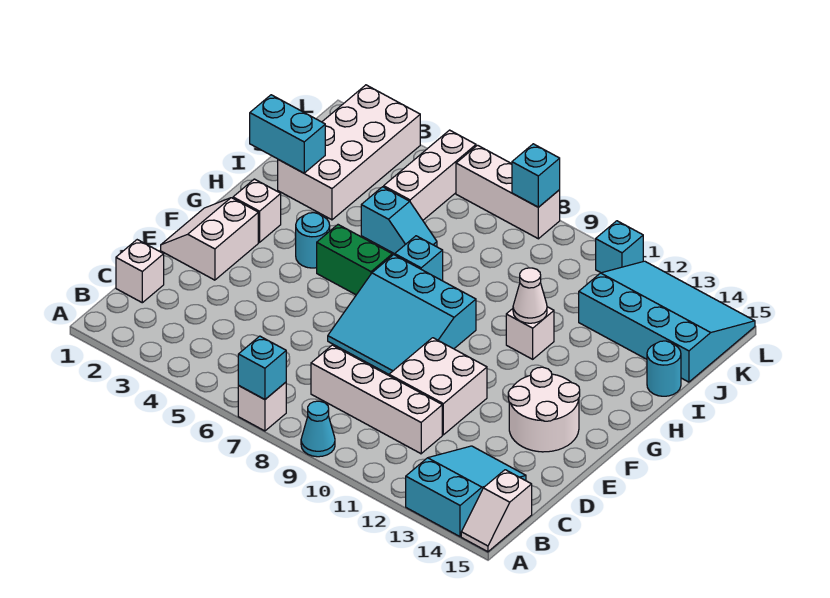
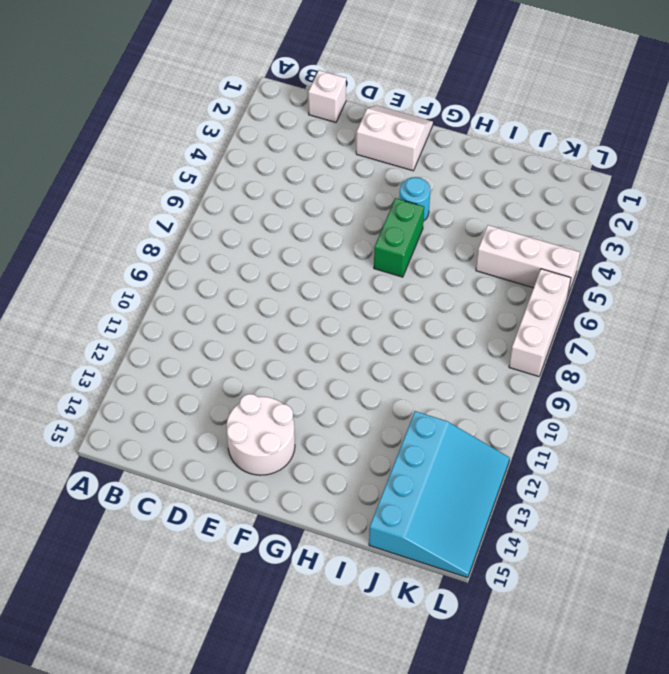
none -> white 1x1 brick [238,382,286,431]
none -> cyan 1x1 cone [301,401,335,457]
none -> cyan 2x3 slope [406,446,526,537]

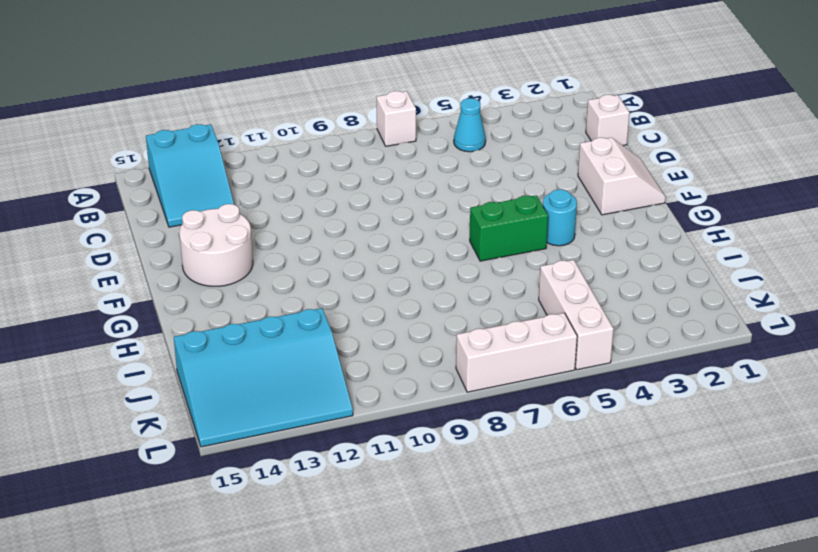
cyan 1x1 cone [454,98,486,152] -> cyan 1x1 cone moved to [301,401,335,457]
none -> white 1x2 slope [461,470,532,552]
none -> white 1x4 brick [311,345,442,454]
none -> white 2x2 brick [389,338,487,435]

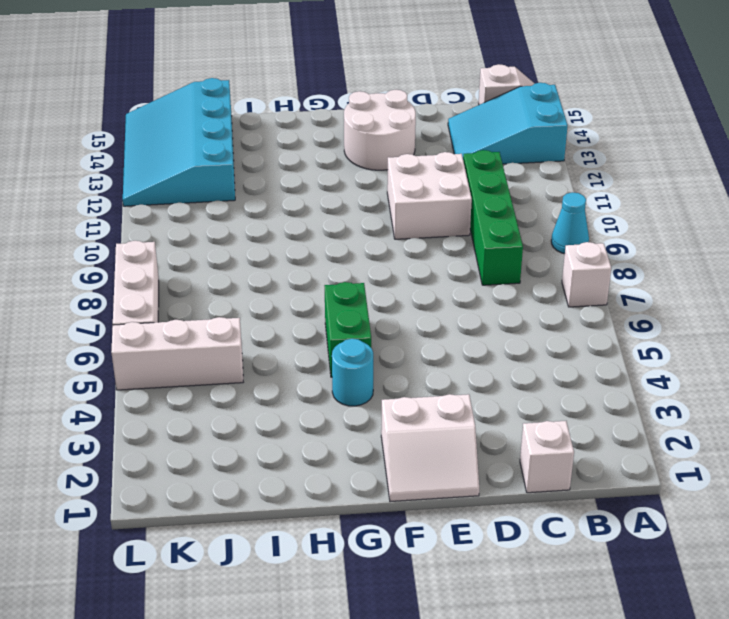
green 1x4 brick [463,150,523,285] -> white 1x4 brick [311,345,442,454]
none -> cyan 3x3 slope [328,255,476,374]
none -> white 1x1 brick [233,179,281,242]
none -> cyan 1x1 brick [395,236,443,281]

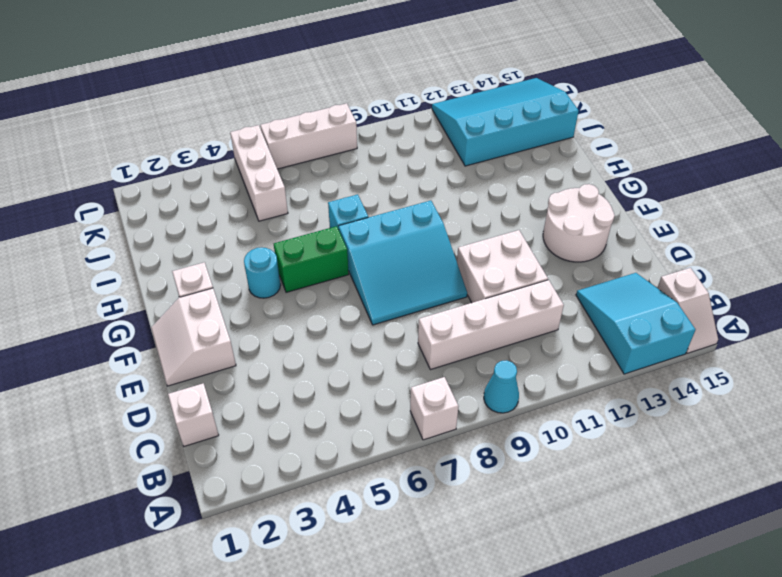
none -> white 1x1 brick [506,307,554,359]
none -> white 2x4 brick [278,85,420,220]
none -> cyan 1x2 slope [361,187,437,254]

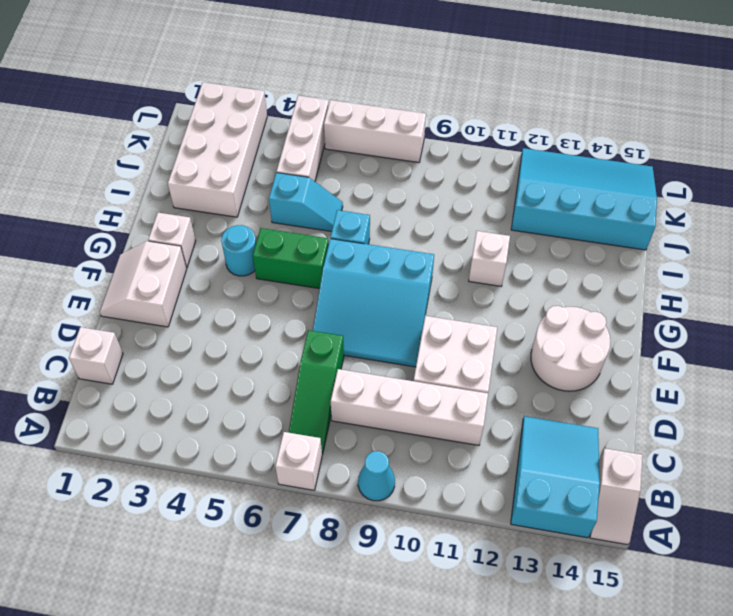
green 1x3 slope [289,330,344,455] -> none
none -> cyan 1x1 round brick [647,341,681,396]
none -> cyan 1x1 brick [596,221,643,273]
none -> cyan 1x1 brick [238,336,286,399]

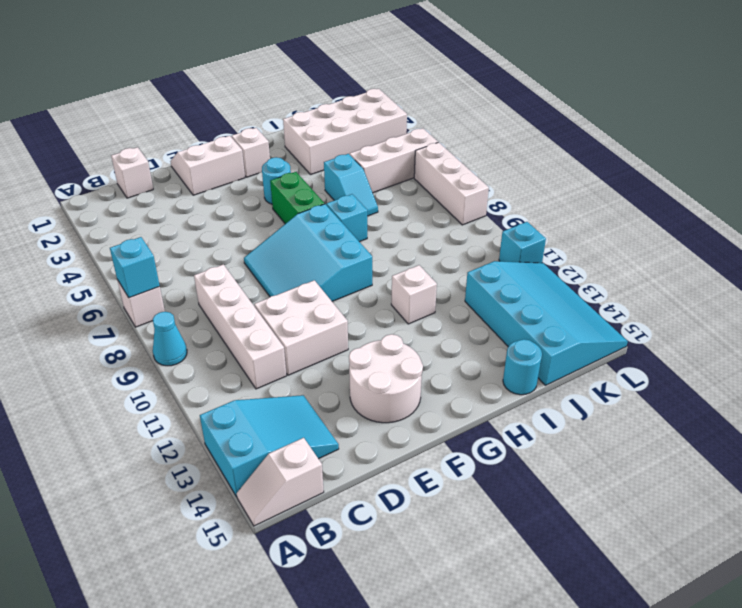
none -> white 1x1 cone [513,268,547,323]
none -> cyan 1x2 brick [250,95,325,173]
none -> cyan 1x1 brick [512,144,560,207]

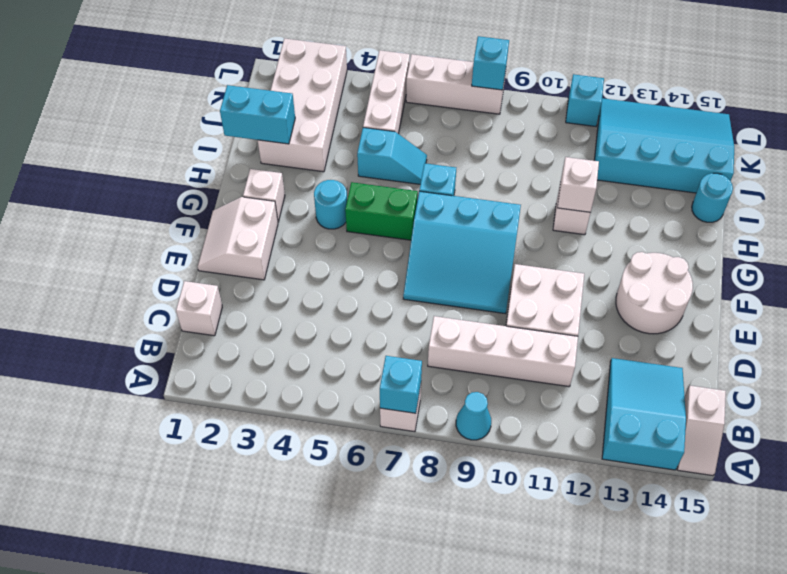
white 1x1 brick [558,157,599,212] -> white 1x1 cone [513,268,547,323]

